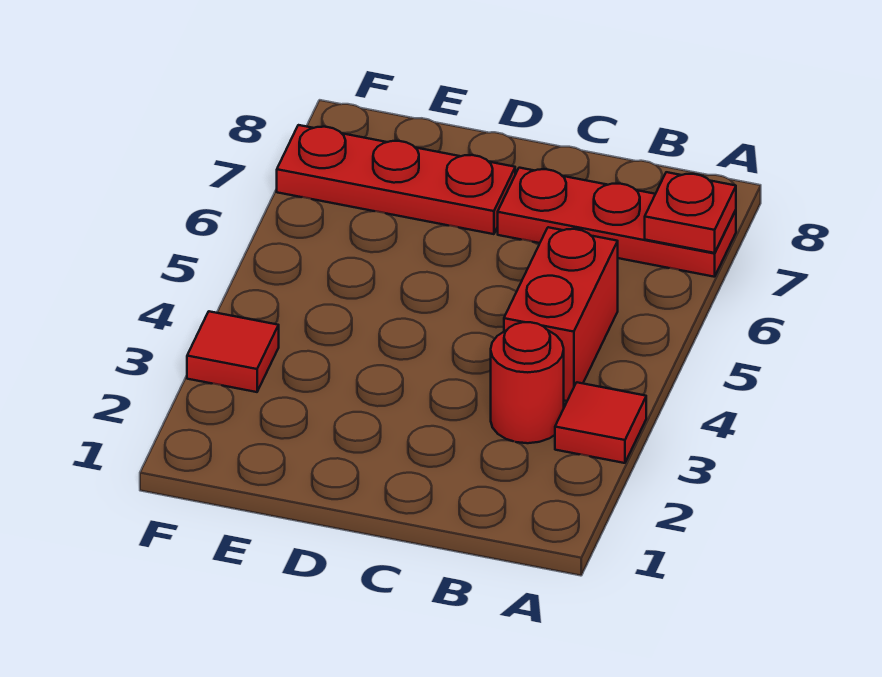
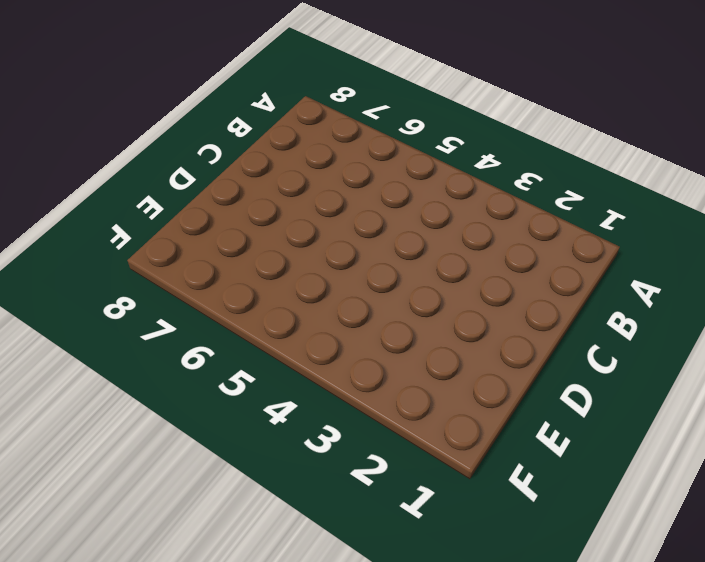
none -> red 1x1 tile [555,382,646,463]
none -> red 1x3 plate [498,168,736,277]

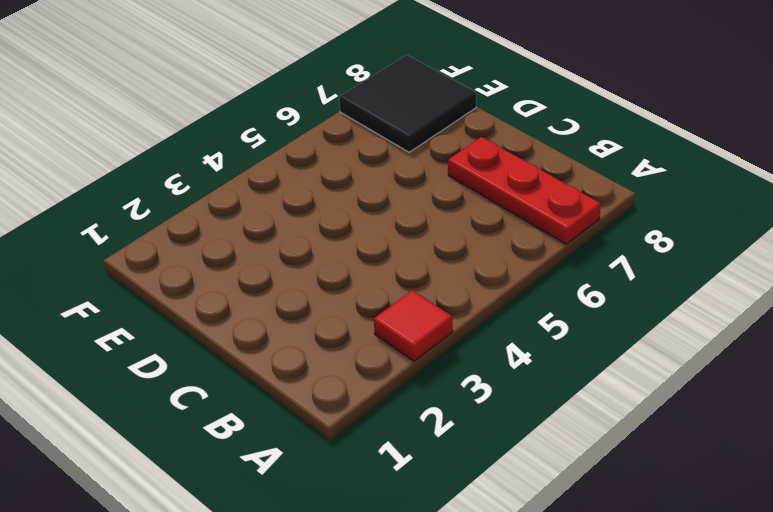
black 2x2 tile [339,55,476,152] -> red 1x3 plate [277,125,515,234]
none -> red 1x1 round brick [491,322,564,443]
none -> red 1x2 brick [504,227,618,401]

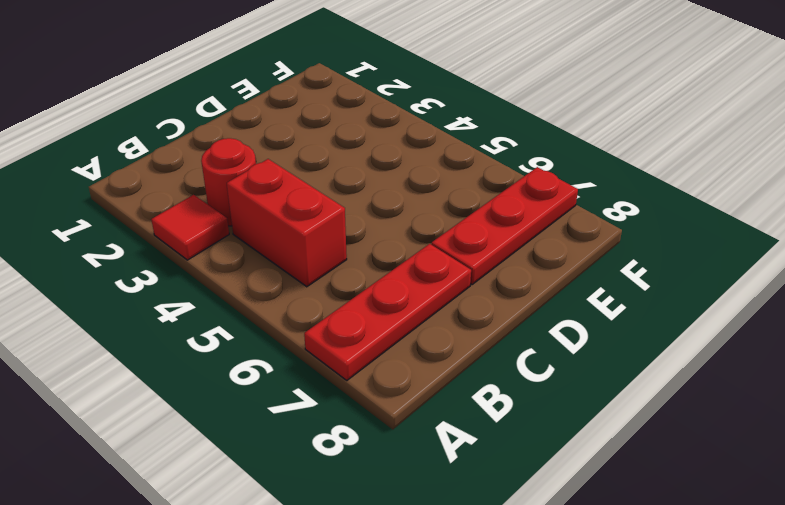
none -> red 1x1 tile [187,311,279,392]
none -> red 1x1 plate [645,172,736,253]

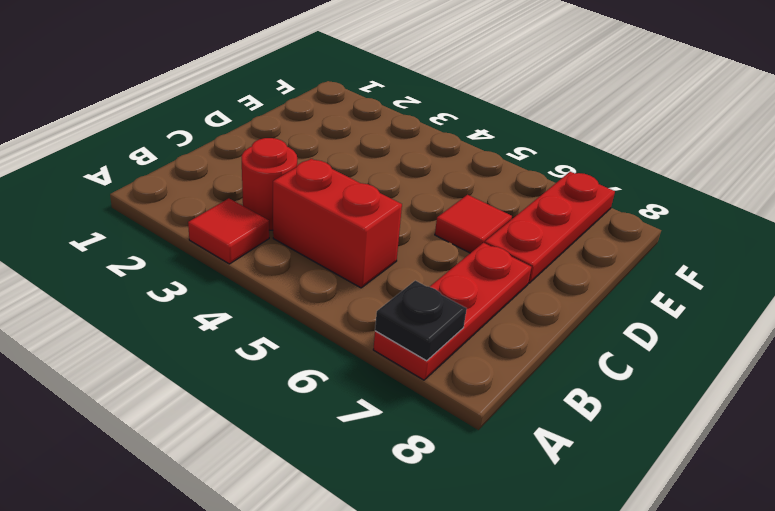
black 1x1 plate [375,281,467,361] -> red 1x1 plate [645,172,736,253]
red 1x1 tile [435,195,512,253] -> red 1x1 tile moved to [187,311,279,392]

